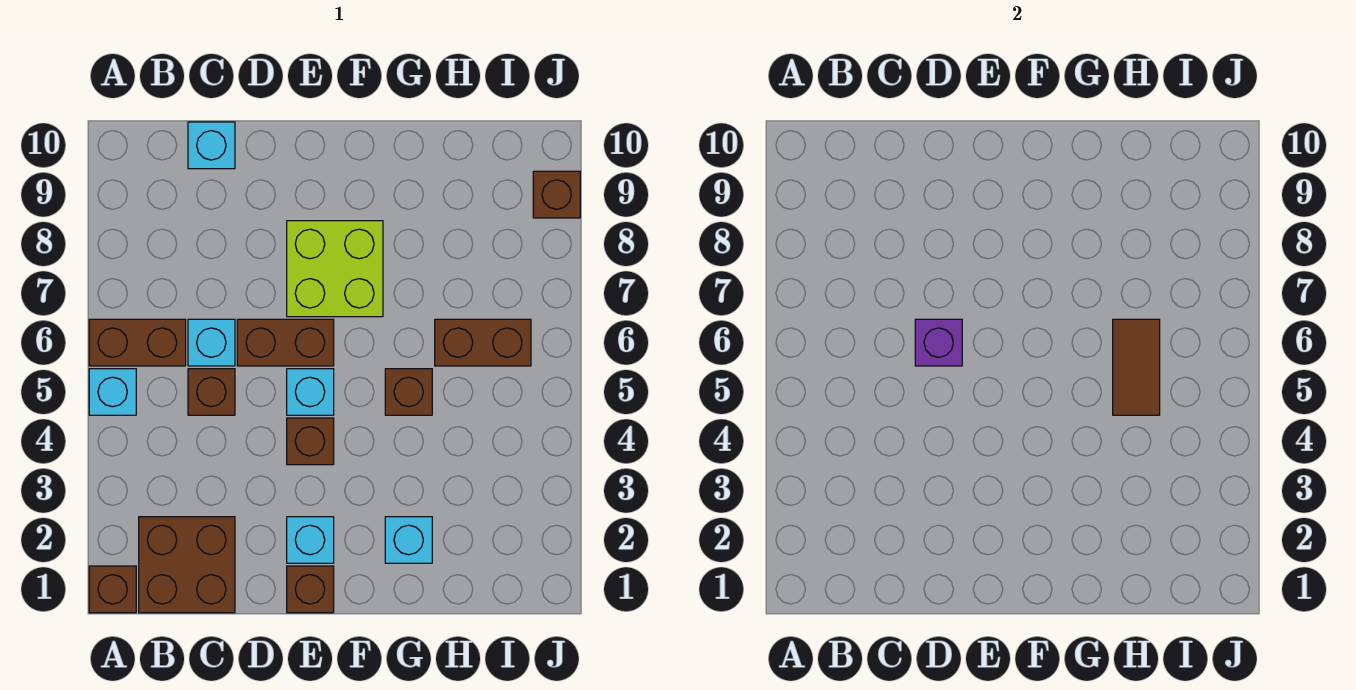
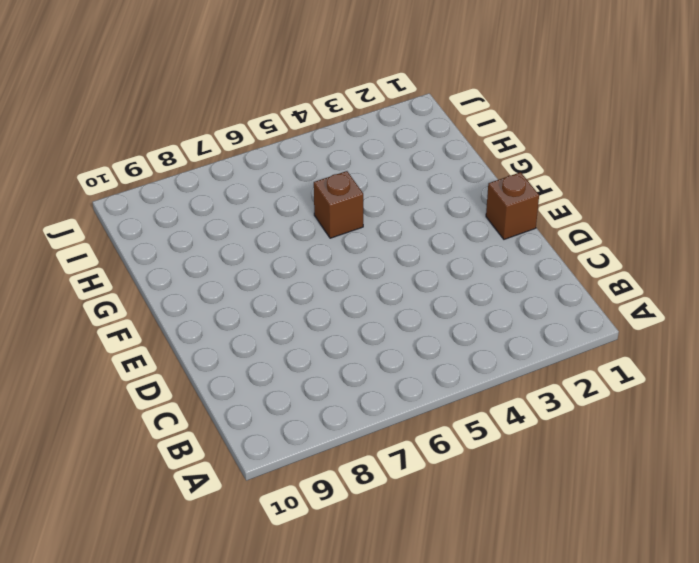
none -> brown 1x1 brick [89,566,136,613]
none -> cyan 1x1 brick [89,369,136,415]
none -> brown 1x2 brick [89,319,186,366]

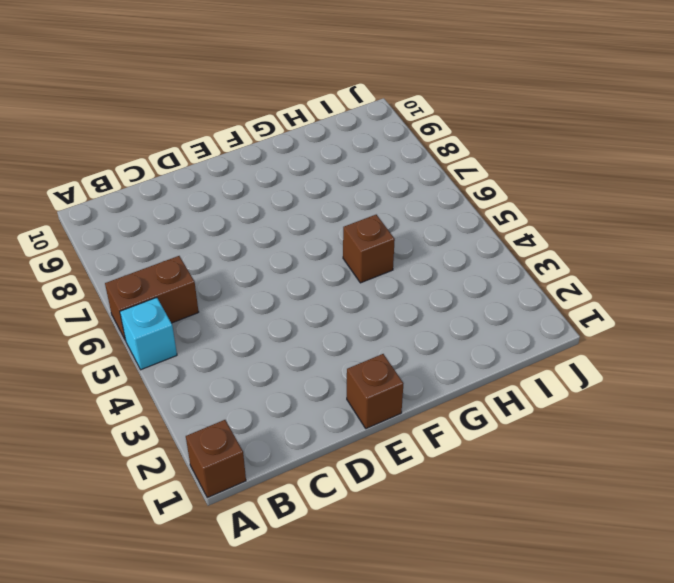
none -> brown 2x2 brick [139,517,235,613]
none -> brown 1x1 brick [188,369,235,415]
none -> cyan 1x1 brick [188,319,235,366]

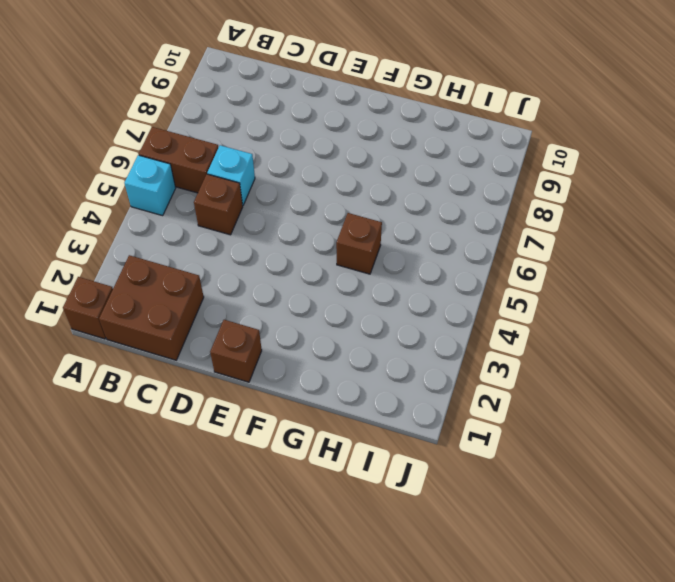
none -> cyan 1x1 brick [188,122,235,169]
none -> brown 1x2 brick [237,319,334,366]
none -> cyan 1x1 brick [287,517,334,563]

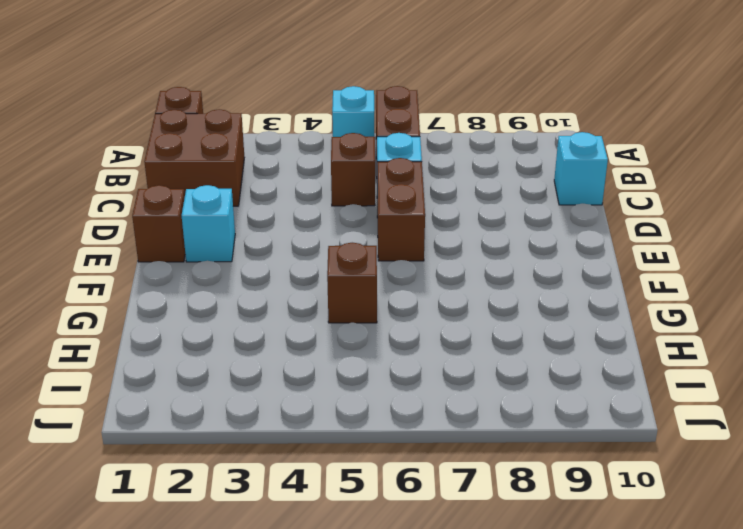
none -> brown 1x1 brick [287,418,334,465]
none -> cyan 1x1 brick [287,369,334,415]
none -> lime 2x2 brick [287,221,383,317]

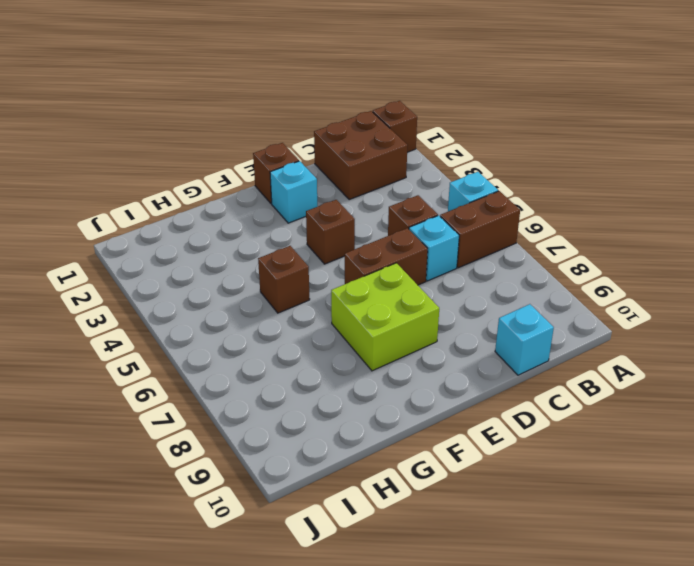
none -> cyan 1x1 brick [287,369,334,415]
none -> cyan 1x1 brick [385,517,432,563]
none -> brown 1x2 brick [435,319,531,366]

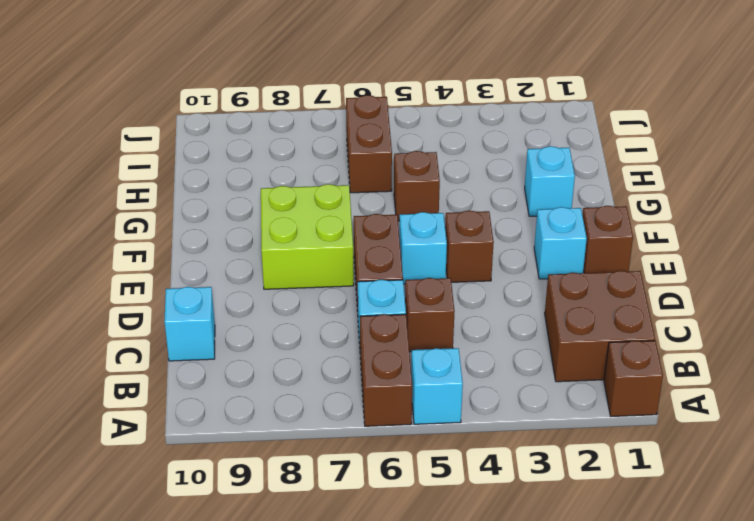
none -> brown 1x1 brick [533,171,580,218]
none -> purple 1x1 brick [915,319,962,366]
none -> brown 1x2 tile [1113,319,1160,415]

